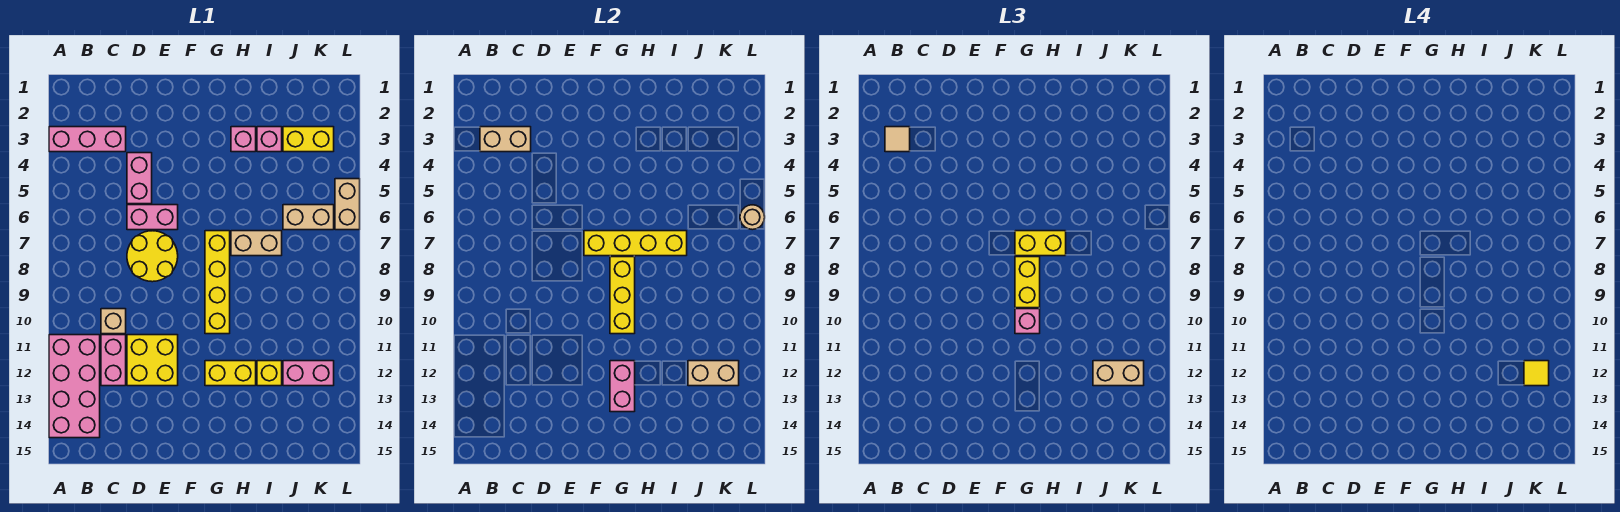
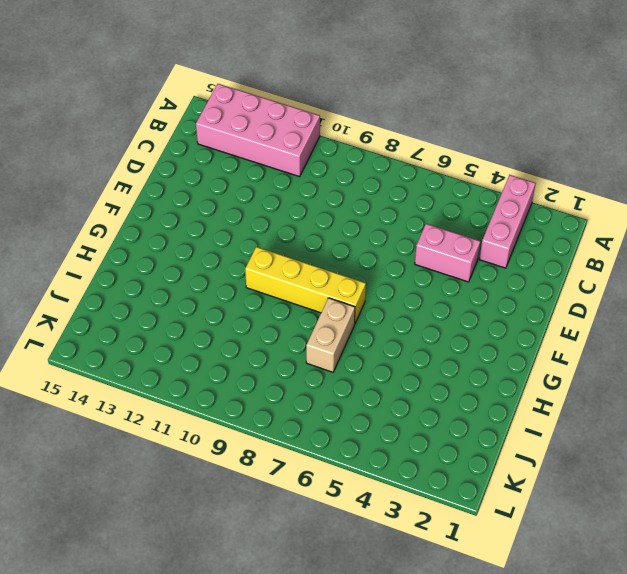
none -> tan 1x1 brick [101,309,126,334]
none -> pink 1x2 brick [101,335,126,386]
none -> pink 1x2 brick [127,205,178,230]
none -> yellow 2x2 round brick [127,231,178,282]

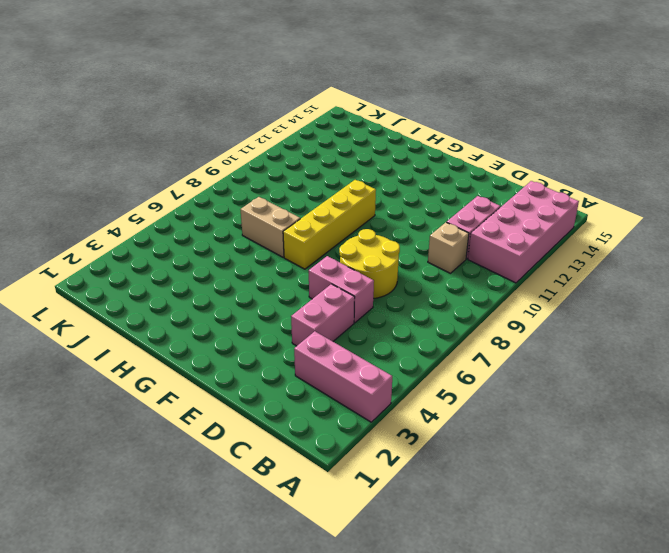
none -> yellow 2x2 brick [127,335,178,386]
none -> yellow 1x2 brick [205,361,256,386]
none -> pink 1x1 brick [231,127,256,152]
none -> pink 1x1 brick [257,127,282,152]

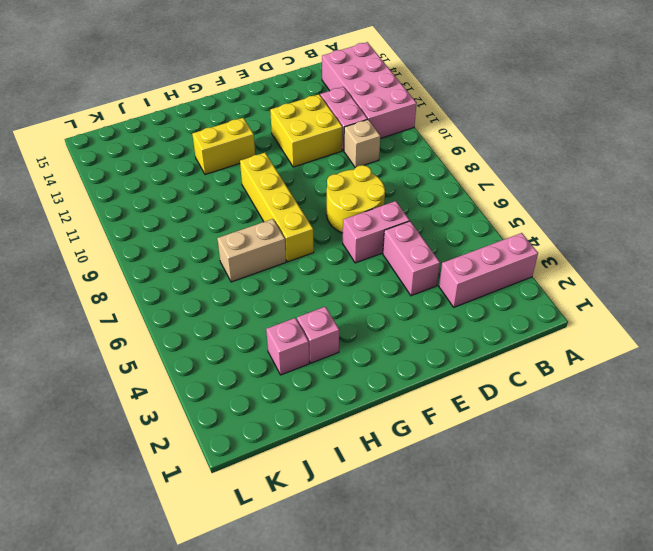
none -> yellow 1x1 brick [257,361,282,386]
none -> yellow 1x2 brick [283,127,334,152]
none -> tan 1x2 brick [283,205,334,230]
none -> pink 1x2 brick [283,361,334,386]

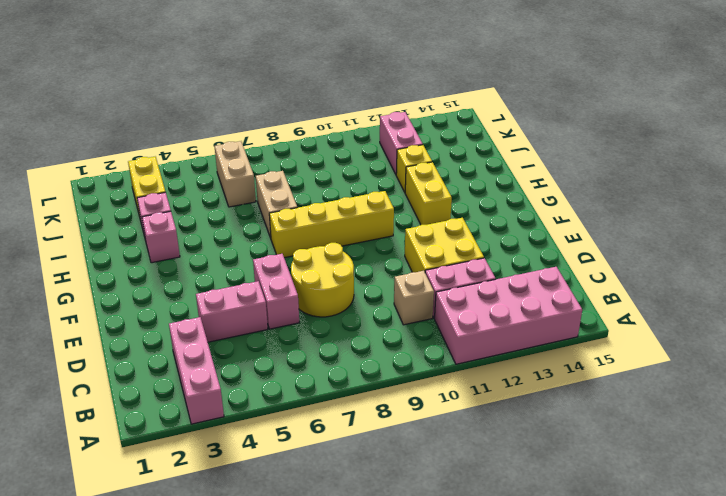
none -> tan 1x2 brick [335,179,360,230]
none -> tan 1x2 brick [480,127,531,152]
none -> yellow 1x4 brick [584,231,687,256]
none -> yellow 1x3 brick [610,257,635,334]

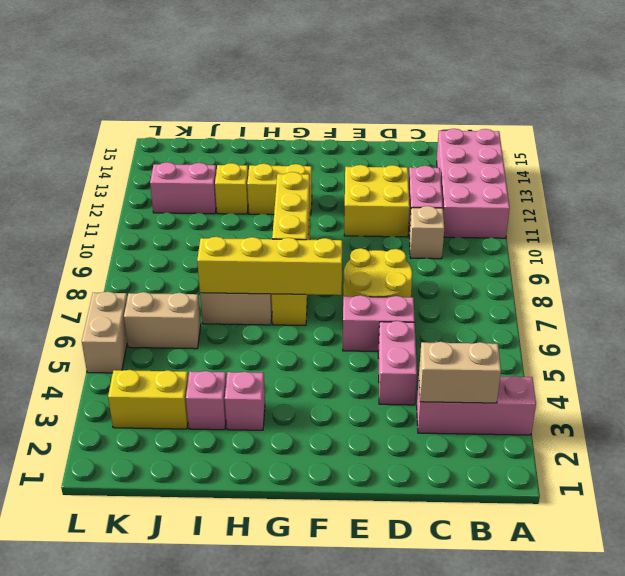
none -> pink 1x2 brick [610,361,635,412]
none -> tan 1x2 brick [688,361,739,386]
none -> tan 1x1 round brick [740,205,765,230]
none -> tan 1x1 tile [885,127,910,152]

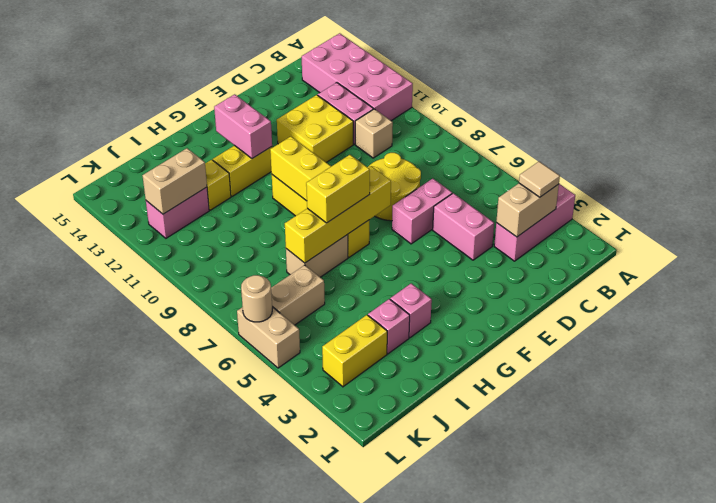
none -> yellow 1x2 brick [1015,257,1040,308]
none -> pink 1x1 brick [1015,309,1040,334]
none -> tan 1x2 brick [1093,361,1144,386]
none -> yellow 1x1 tile [1524,361,1549,386]

